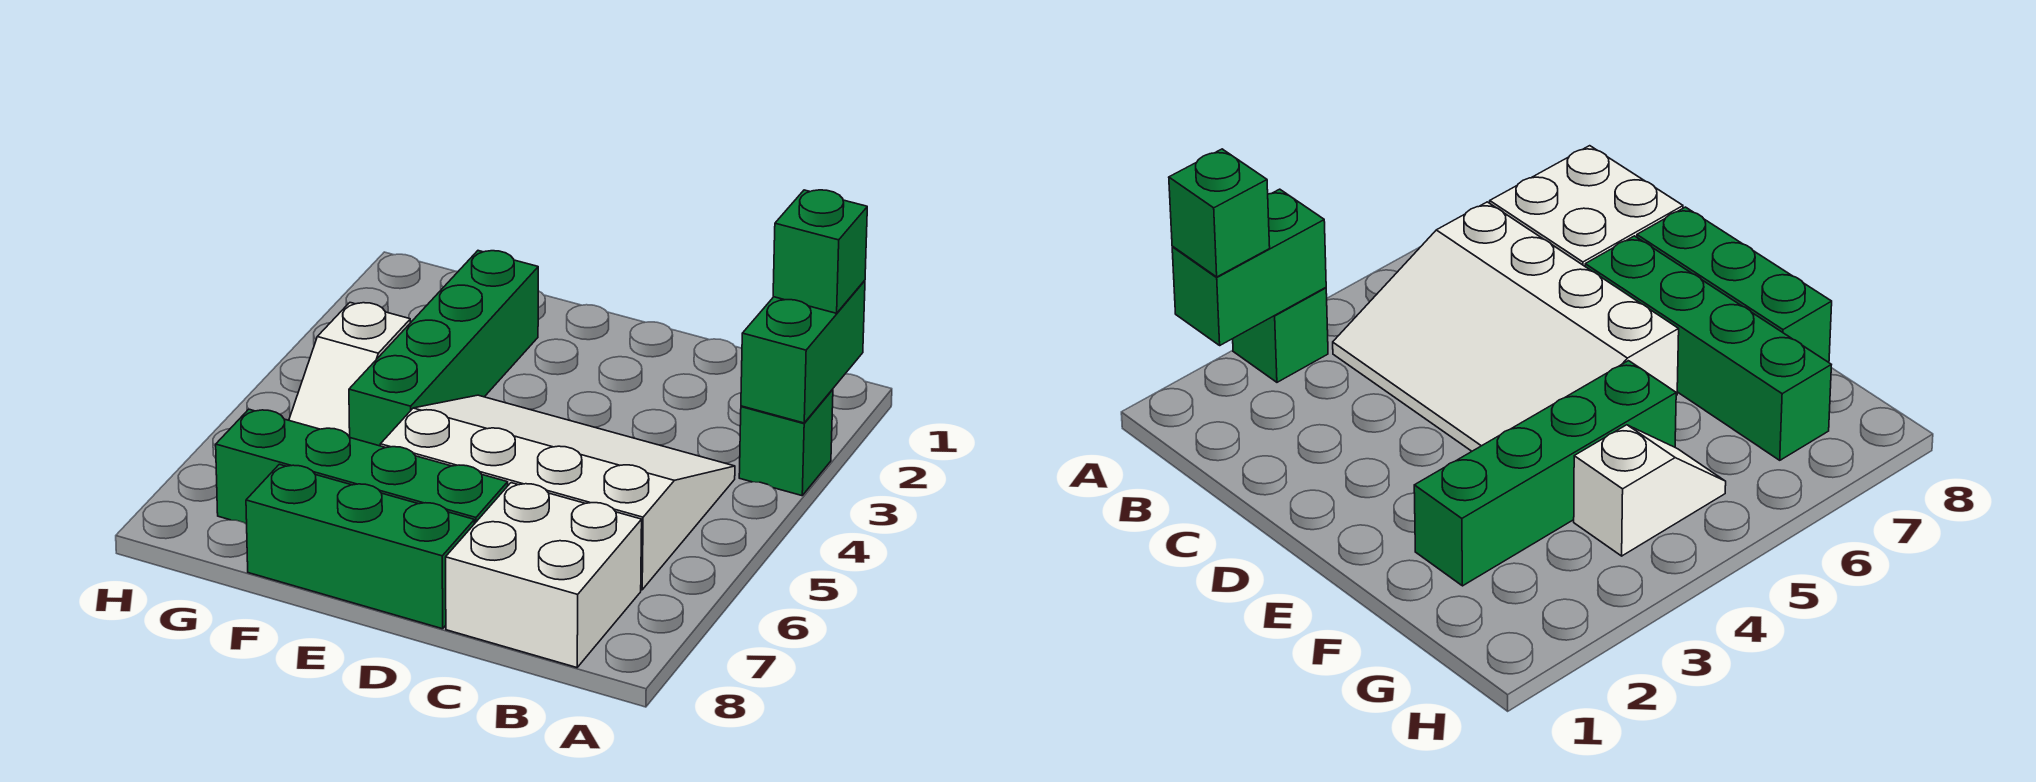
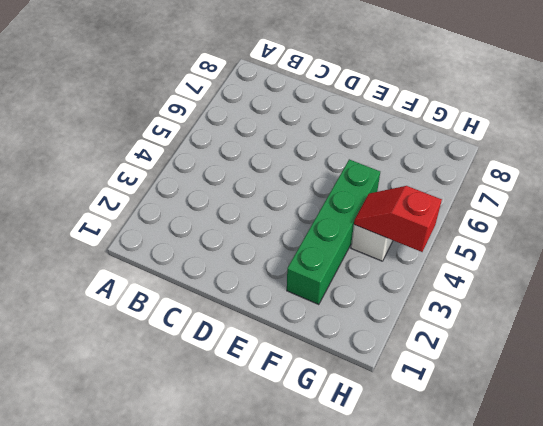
red 1x2 slope [354,186,442,252] -> none
none -> green 1x1 brick [739,389,833,496]
none -> white 3x4 slope [380,395,735,590]

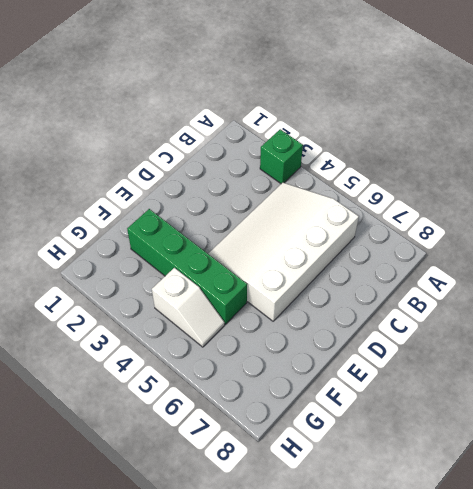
none -> white 2x2 brick [446,483,642,668]
none -> green 1x4 brick [216,409,508,524]

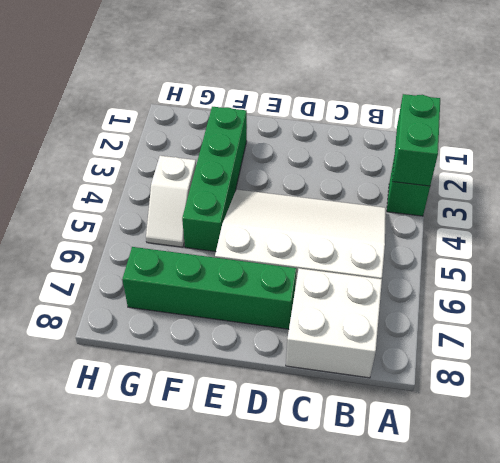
none -> green 1x3 brick [246,464,474,629]
none -> green 1x1 brick [773,190,867,313]

